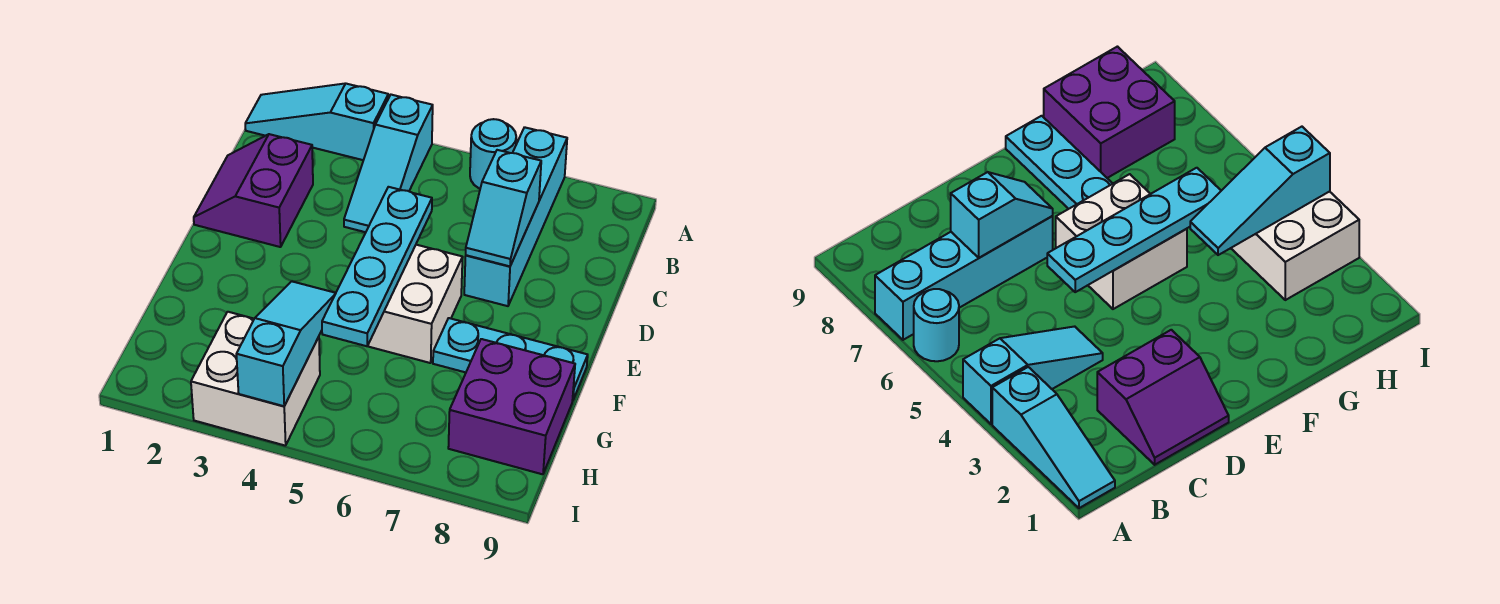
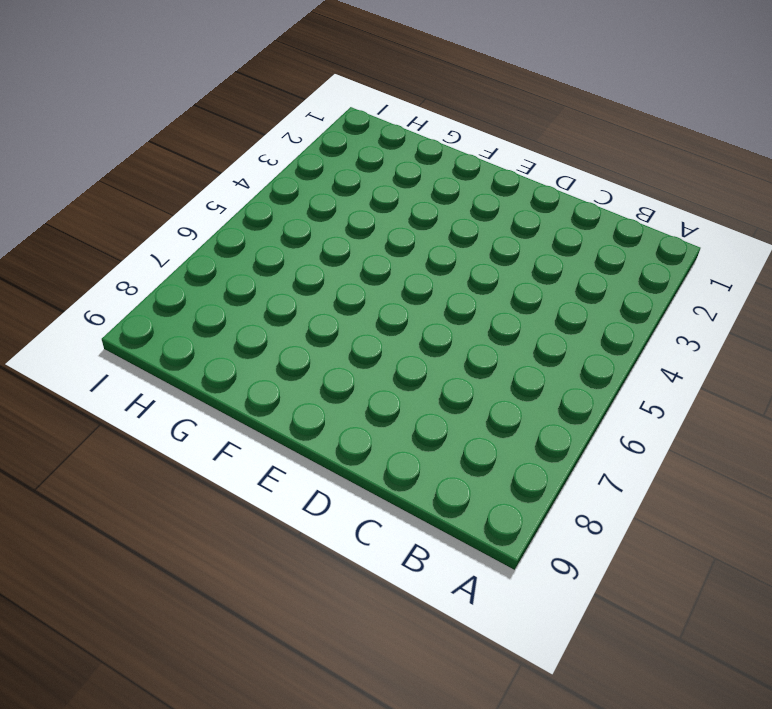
none -> cyan 1x3 slope [245,83,388,160]
none -> cyan 1x3 slope [344,95,433,232]
none -> cyan 1x1 round brick [470,119,516,189]

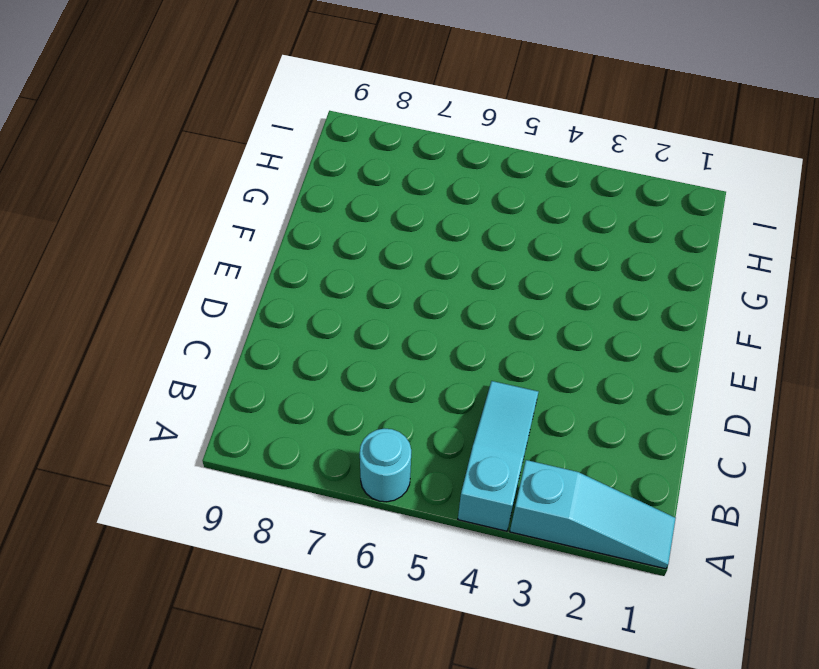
none -> cyan 1x4 brick [464,127,567,306]
none -> purple 2x2 slope [194,134,313,247]
none -> white 2x2 brick [368,245,463,363]

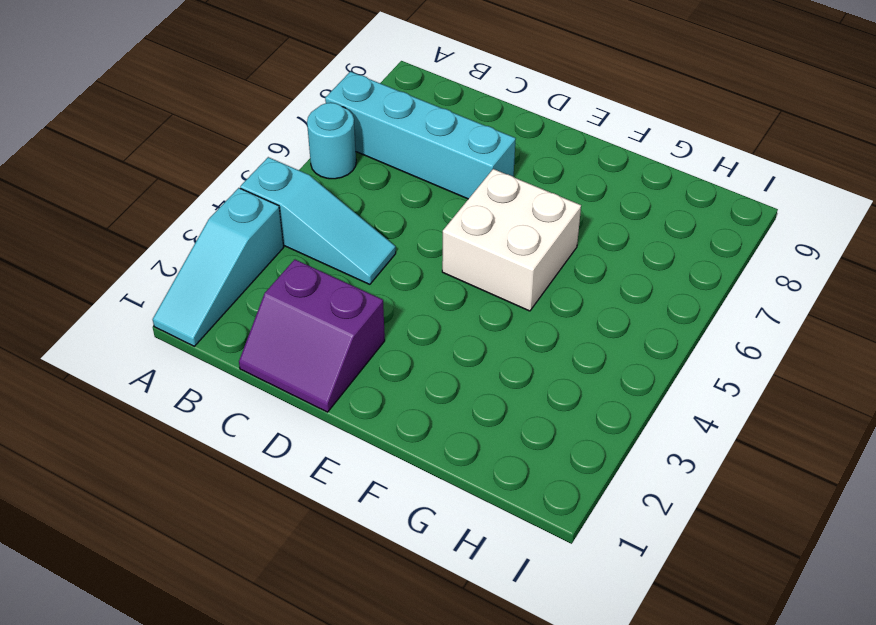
none -> cyan 1x3 plate [433,318,588,401]
none -> purple 2x2 brick [448,339,575,474]
none -> white 2x2 brick [191,312,320,446]

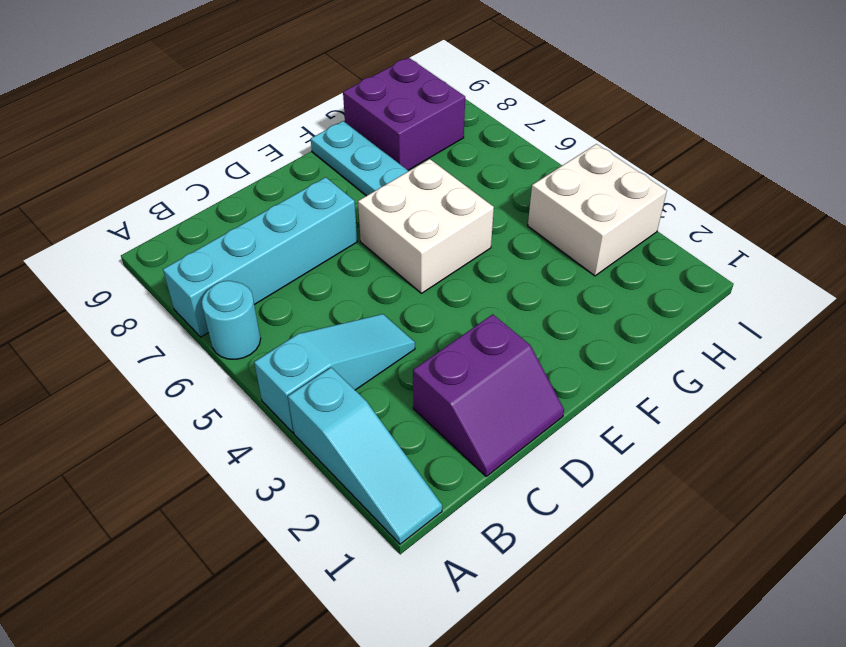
none -> cyan 1x2 slope [466,150,541,266]
none -> cyan 1x4 plate [322,187,432,346]
none -> cyan 1x3 slope [236,281,336,406]

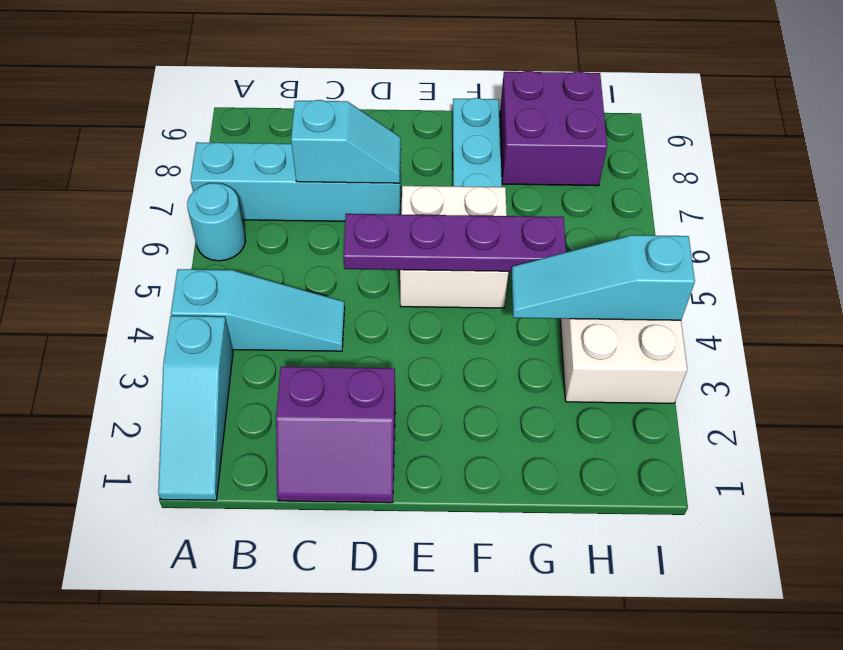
purple 1x4 plate [343,214,566,272] -> cyan 1x4 plate [322,187,432,346]

